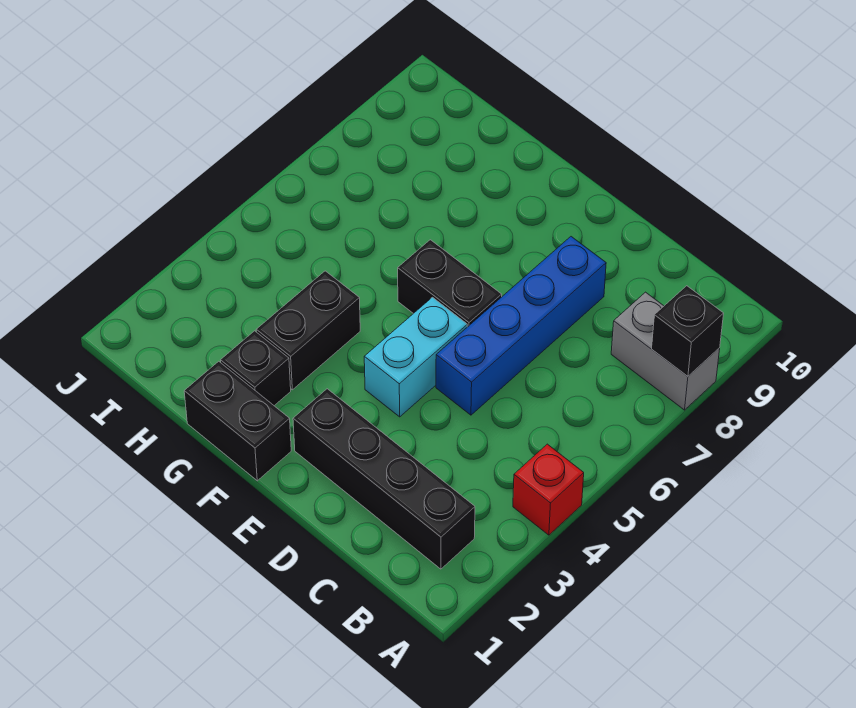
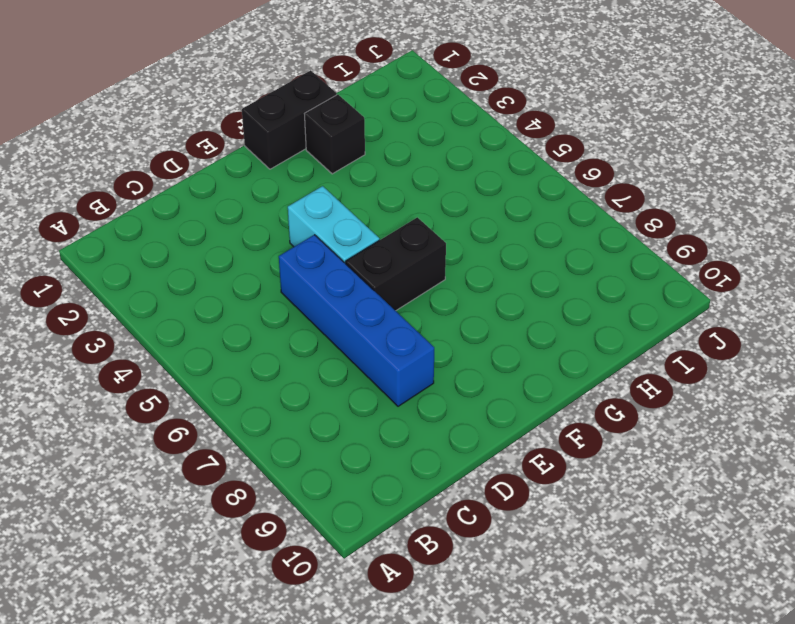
none -> red 1x1 brick [513,444,584,535]
none -> grey 1x2 brick [611,292,720,410]

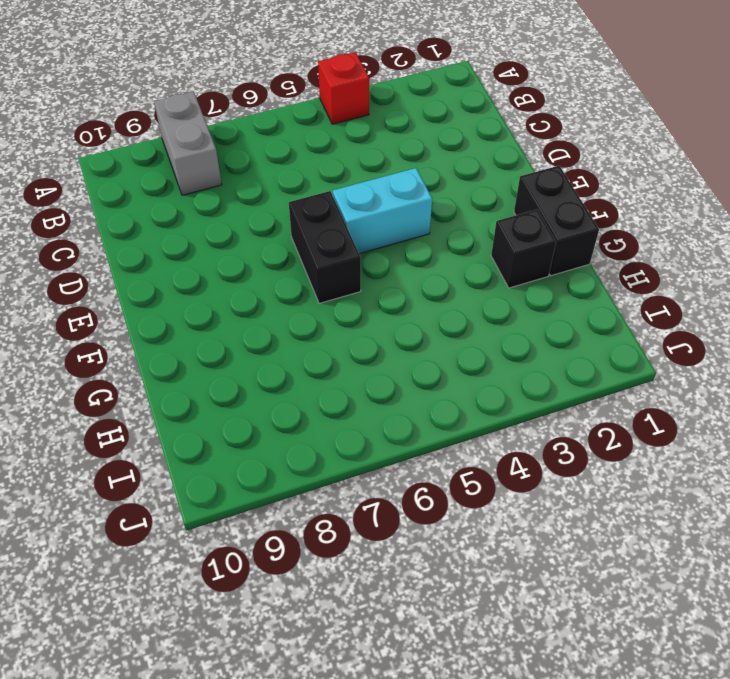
none -> black 1x4 brick [293,389,475,569]
none -> blue 1x4 brick [436,237,606,415]

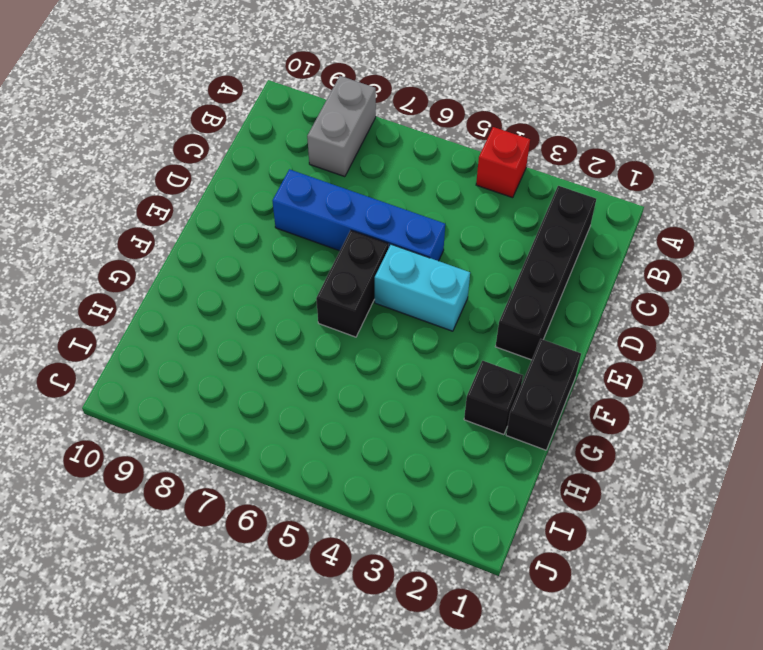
none -> black 1x2 brick [256,271,360,390]
none -> black 1x1 brick [652,286,724,376]

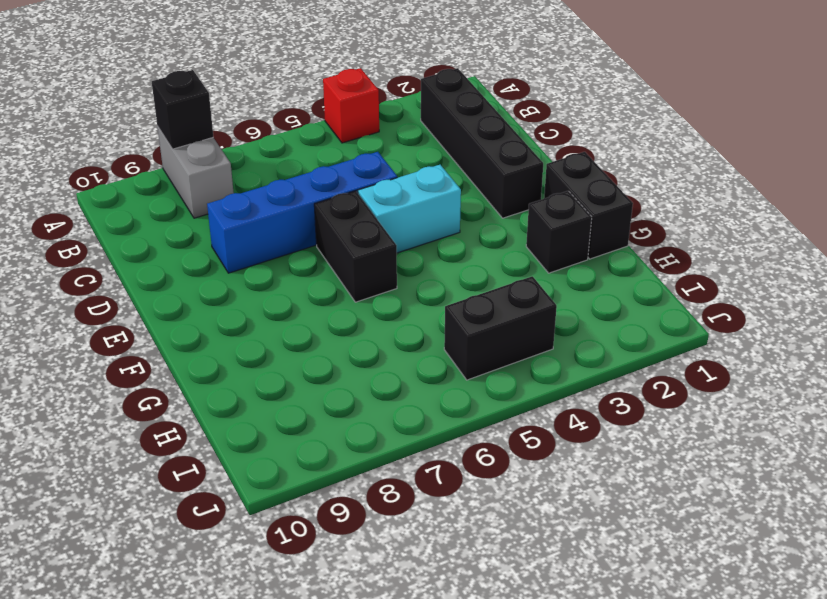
black 1x2 brick [444,276,557,380] -> black 1x2 brick moved to [256,271,360,390]

